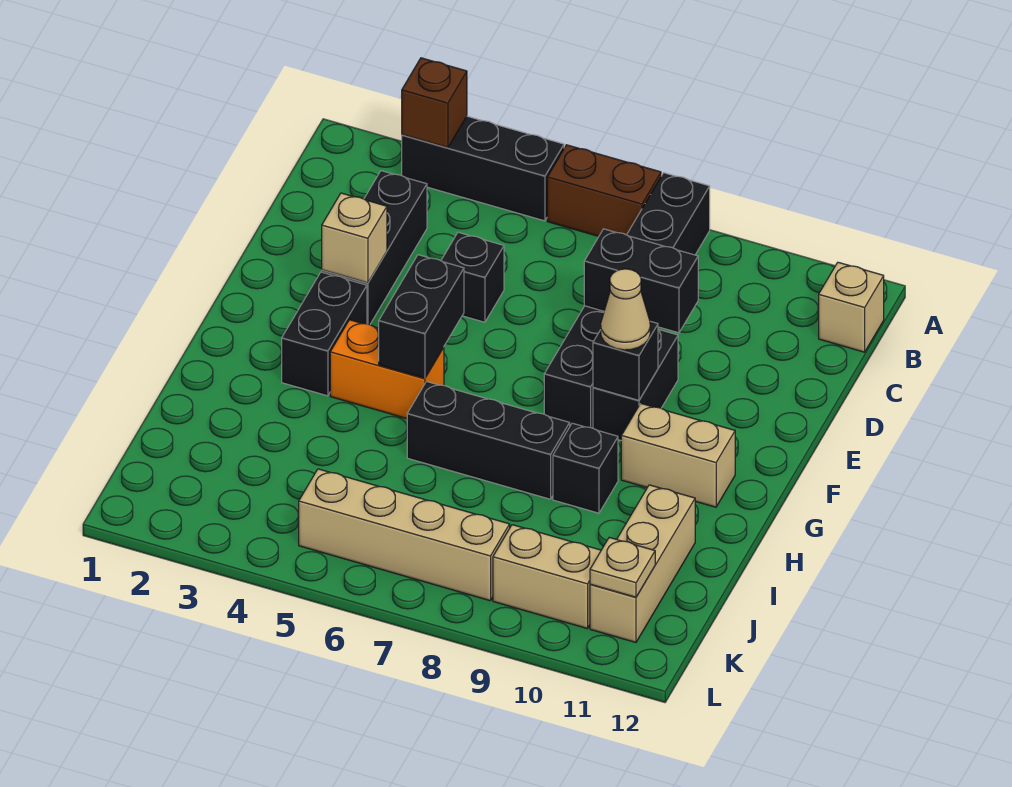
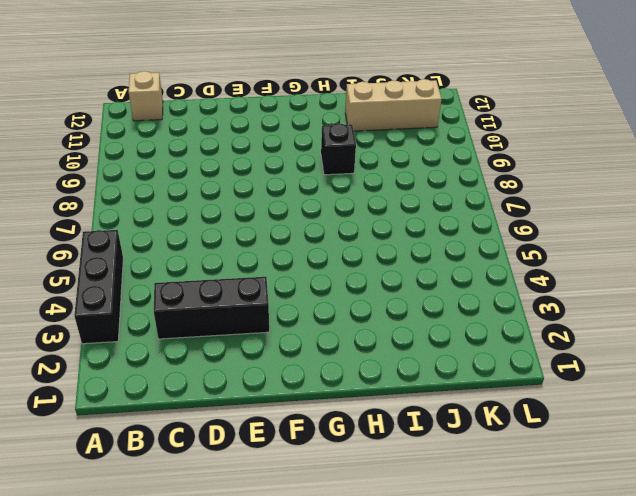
none -> brown 1x2 brick [547,145,661,236]
none -> black 1x6 brick [544,173,710,428]
none -> black 1x1 brick [441,232,504,322]

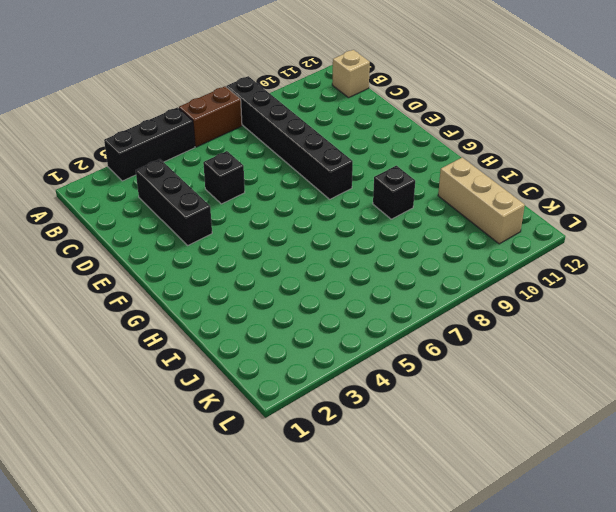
none -> black 1x2 brick [593,329,678,440]
none -> black 1x2 brick [282,272,367,396]
none -> orange 1x2 brick [330,320,444,419]

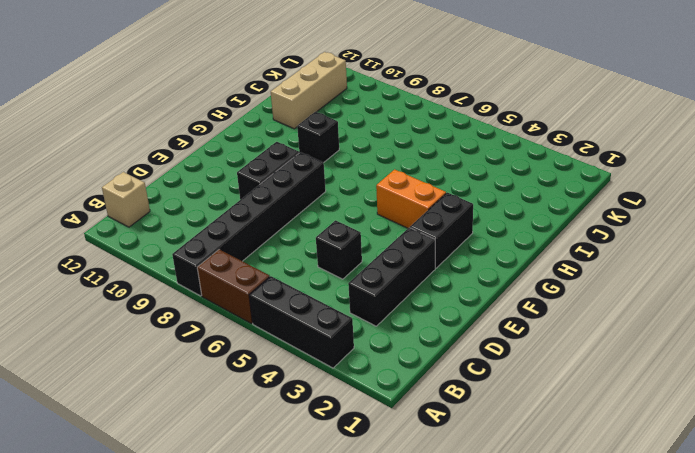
none -> tan 1x2 brick [621,403,735,507]
none -> black 1x3 brick [407,381,570,499]
none -> tan 1x4 brick [299,469,510,601]

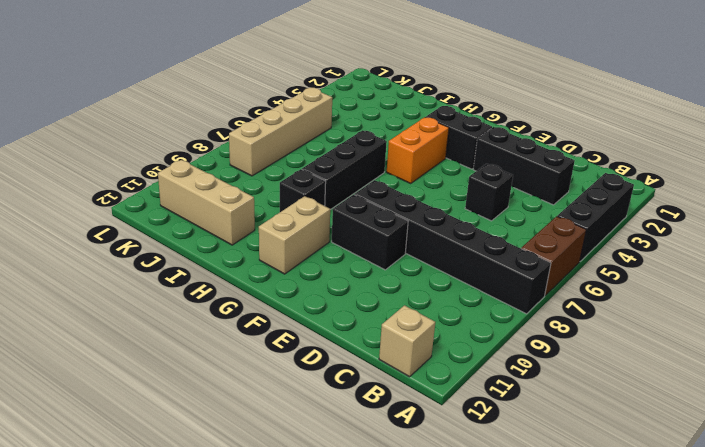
none -> tan 1x2 brick [493,525,601,629]
none -> brown 1x1 brick [402,58,467,148]
none -> black 1x2 brick [584,229,698,333]

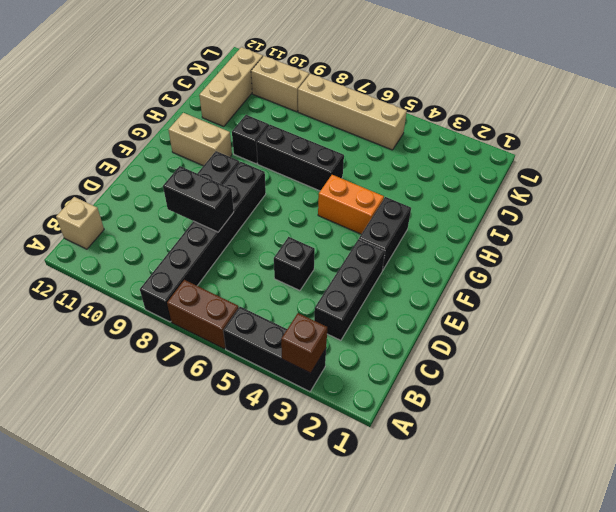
none -> tan 1x1 brick [322,193,387,283]
none -> black 1x2 brick [379,255,464,378]
none -> black 1x1 brick [593,321,658,400]

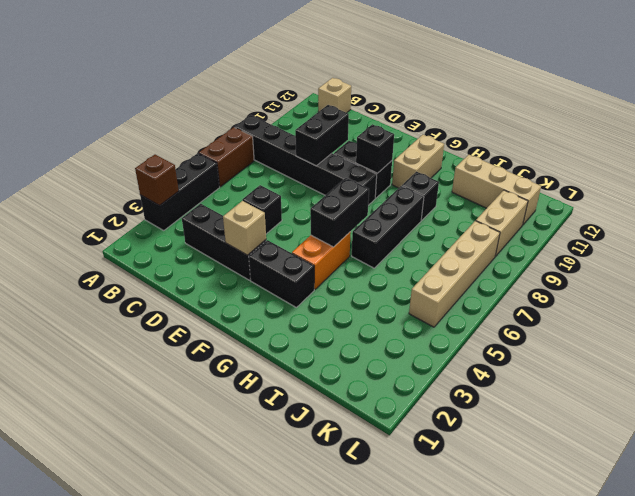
black 1x2 brick [310,178,369,247] -> black 1x2 brick turned to [379,255,464,378]
none -> tan 1x1 plate [590,537,655,597]
none -> tan 1x1 cone [601,269,650,350]

